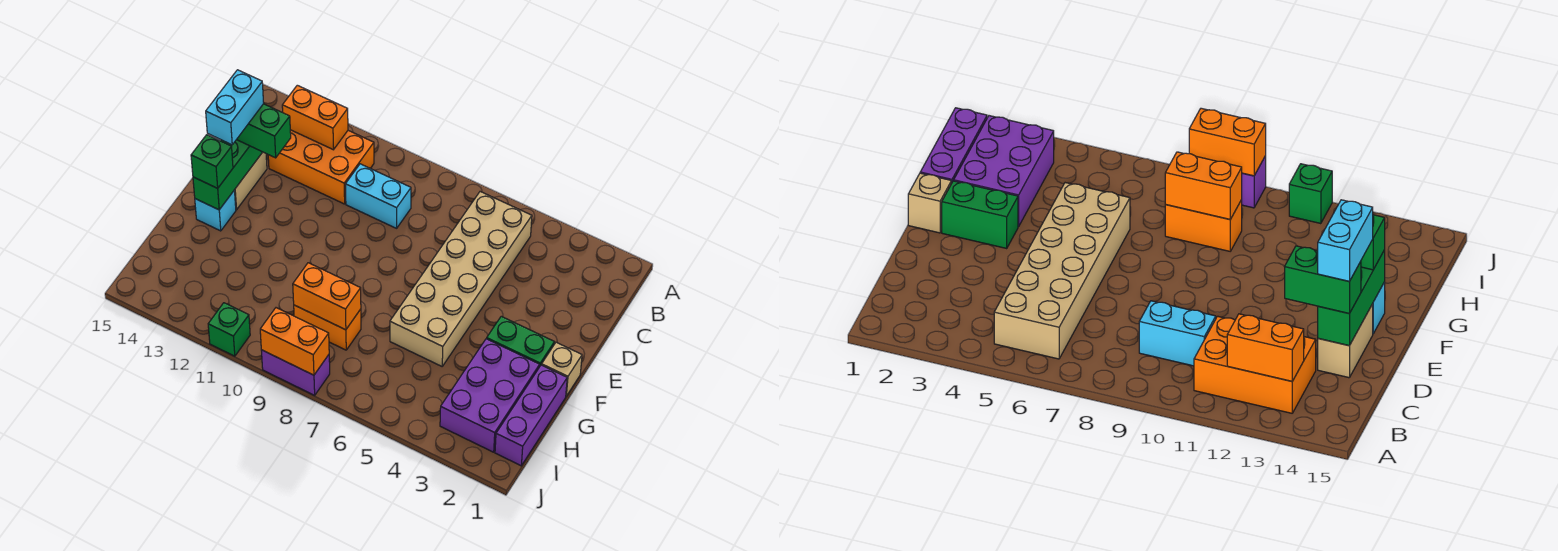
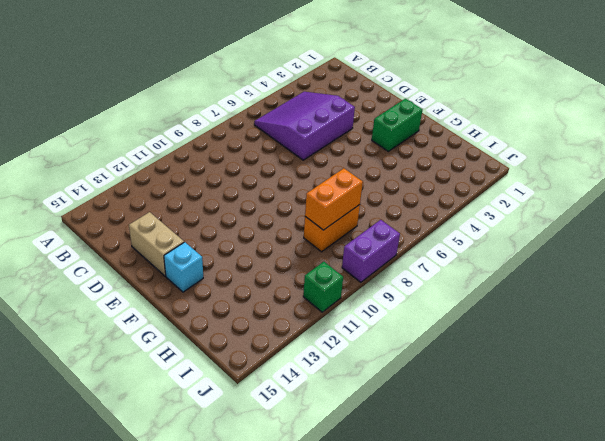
purple 3x3 slope [254,92,355,160] -> tan 2x6 brick [390,192,532,366]
none -> orange 2x3 brick [268,130,374,204]
none -> cyan 1x2 brick [346,164,411,228]
none -> tan 1x1 brick [542,342,582,396]

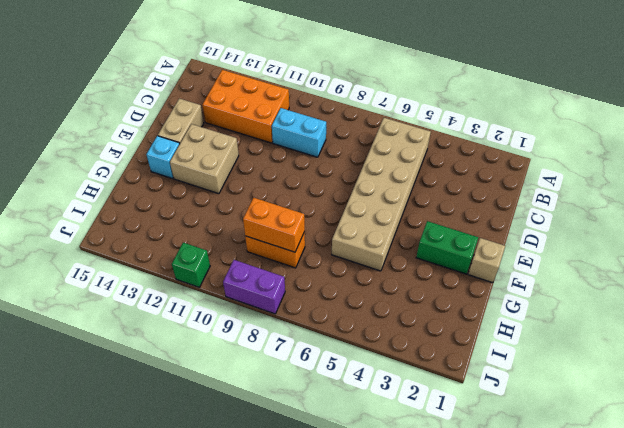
tan 2x2 brick [170,124,239,194] -> none
none -> purple 1x3 brick [495,365,567,466]
none -> purple 2x3 brick [440,339,540,452]
none -> orange 1x2 brick [282,85,348,150]

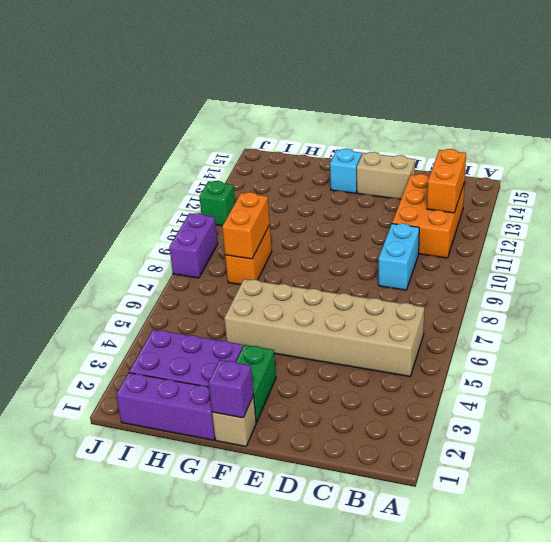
purple 1x1 brick [208,360,254,418] -> none
none -> green 1x3 brick [193,140,262,210]
none -> orange 1x2 brick [260,308,329,375]
none -> green 1x2 brick [237,104,291,158]

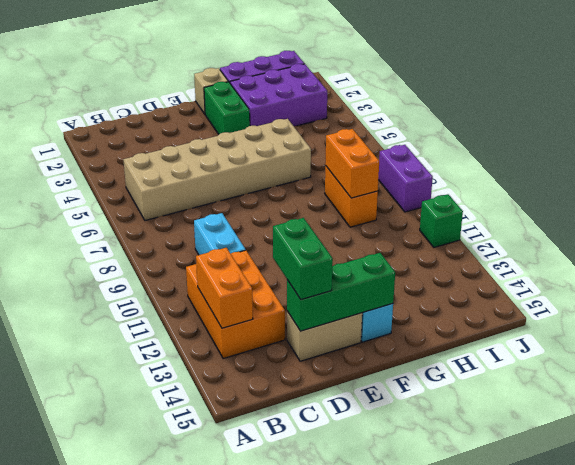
none -> orange 1x2 brick [260,308,329,375]
none -> green 1x1 brick [191,135,233,188]
none -> cyan 1x2 brick [206,70,264,145]

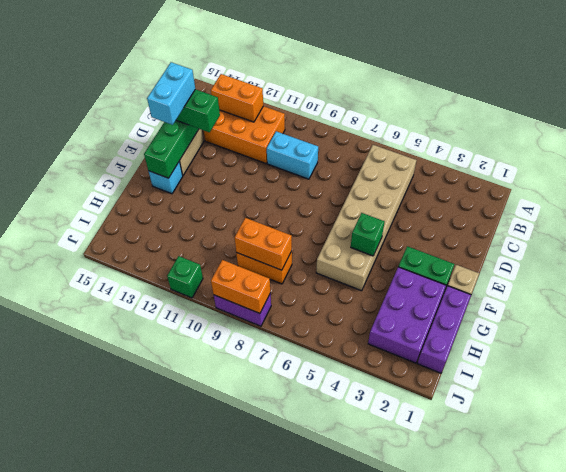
green 1x1 brick [351,213,385,256] -> green 1x1 brick moved to [191,135,233,188]

